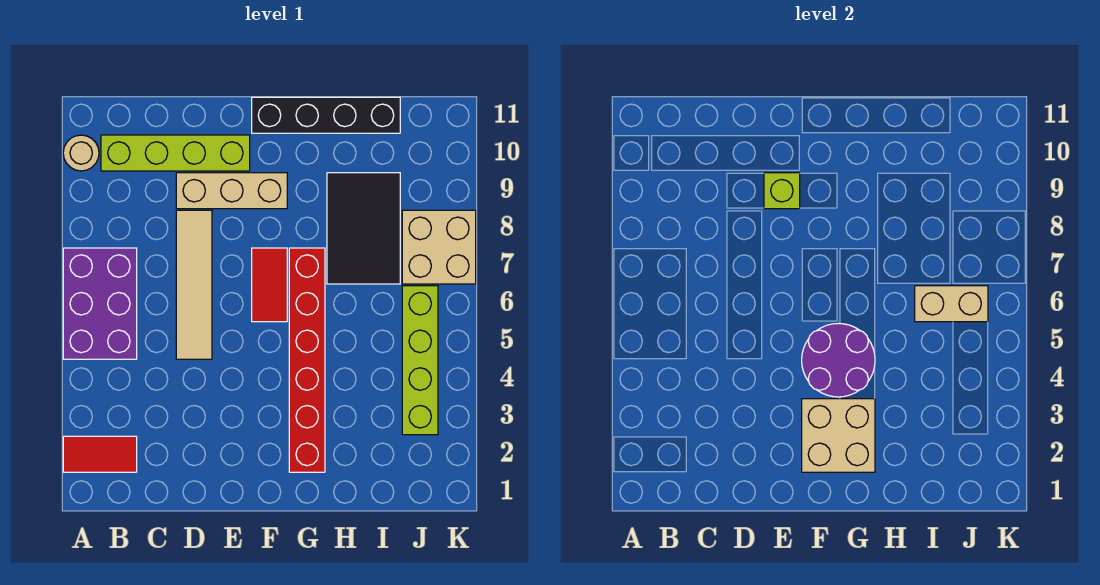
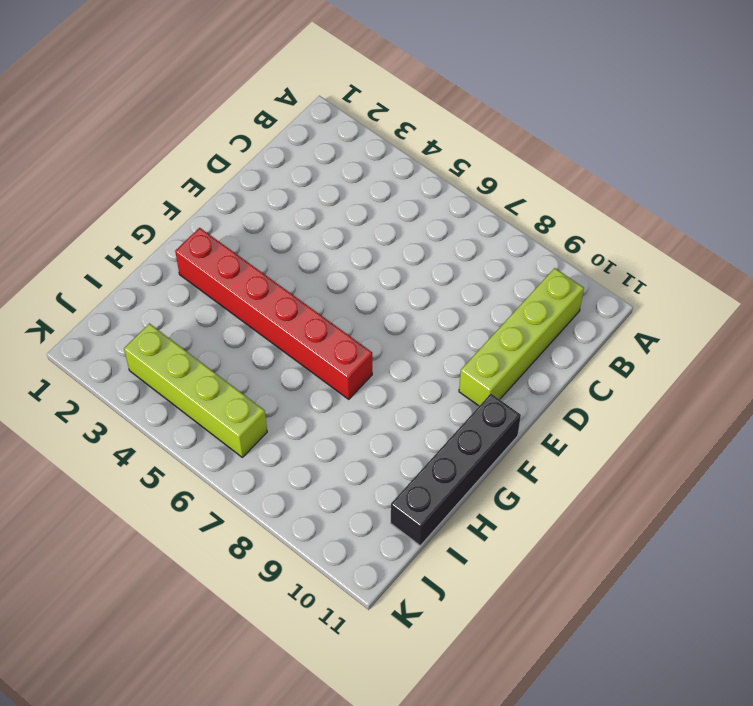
none -> red 1x2 tile [63,436,137,472]
none -> purple 2x3 brick [63,248,137,359]
none -> tan 1x1 round brick [63,135,99,171]

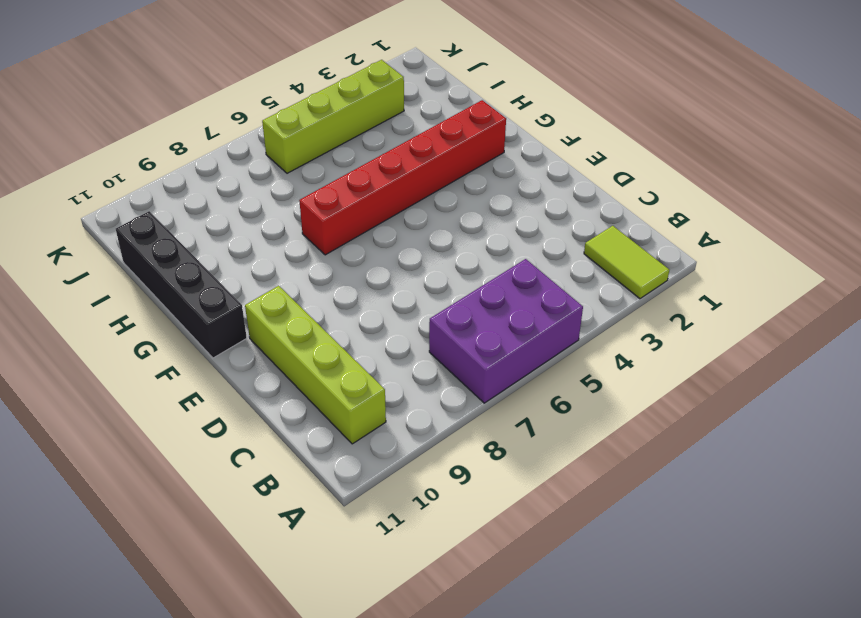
lime 1x2 tile [584,226,669,299] -> red 1x2 tile [63,436,137,472]
none -> tan 1x1 round brick [63,135,99,171]
none -> tan 1x4 tile [176,210,212,359]
none -> tan 1x3 brick [176,173,287,209]

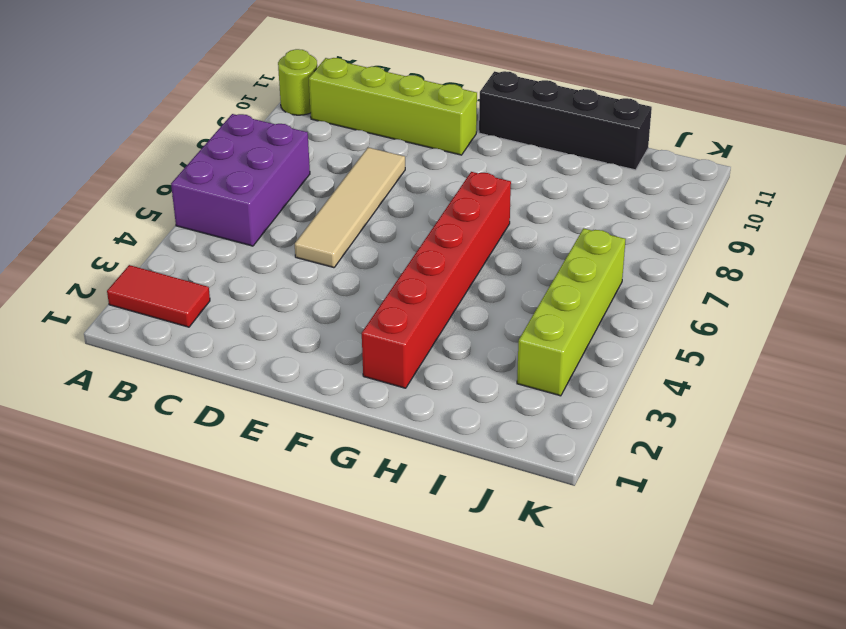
lime 1x1 round brick [278,49,317,115] -> tan 1x1 round brick [63,135,99,171]
none -> tan 1x3 brick [176,173,287,209]
none -> red 1x2 tile [252,248,287,322]
none -> black 2x3 tile [327,173,400,284]

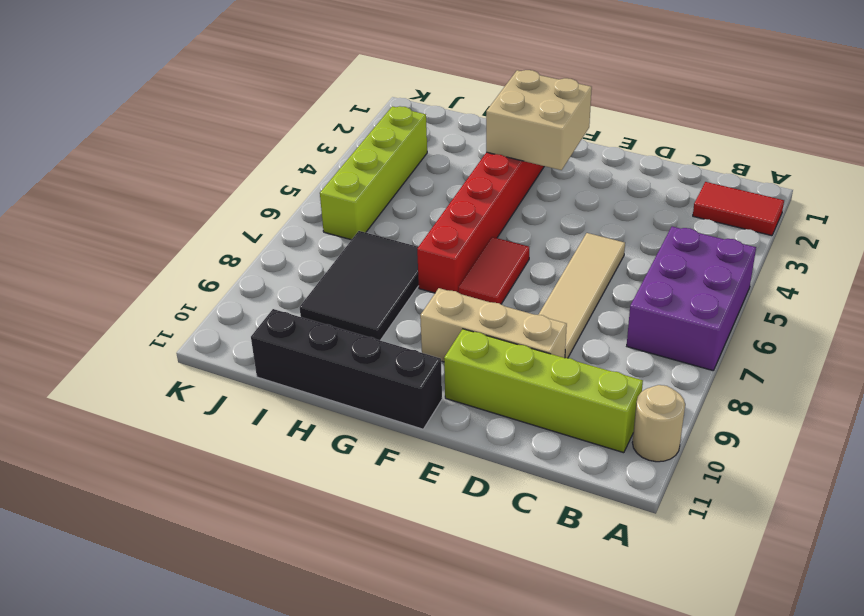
none -> tan 2x2 brick [402,210,476,284]
none -> lime 1x1 brick [764,173,800,209]
none -> purple 2x2 round brick [802,323,875,397]

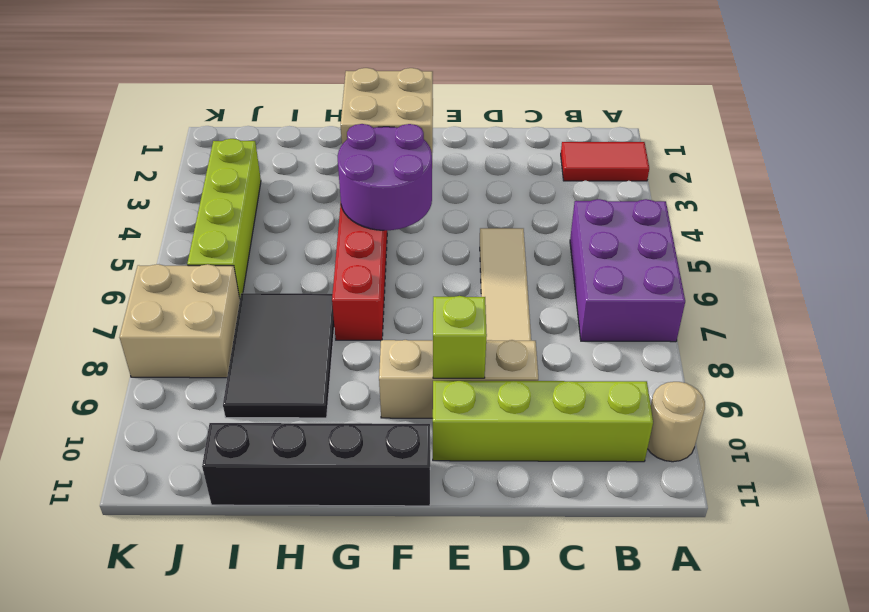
none -> red 1x2 tile [252,248,287,322]
none -> tan 1x2 brick [915,286,988,322]

